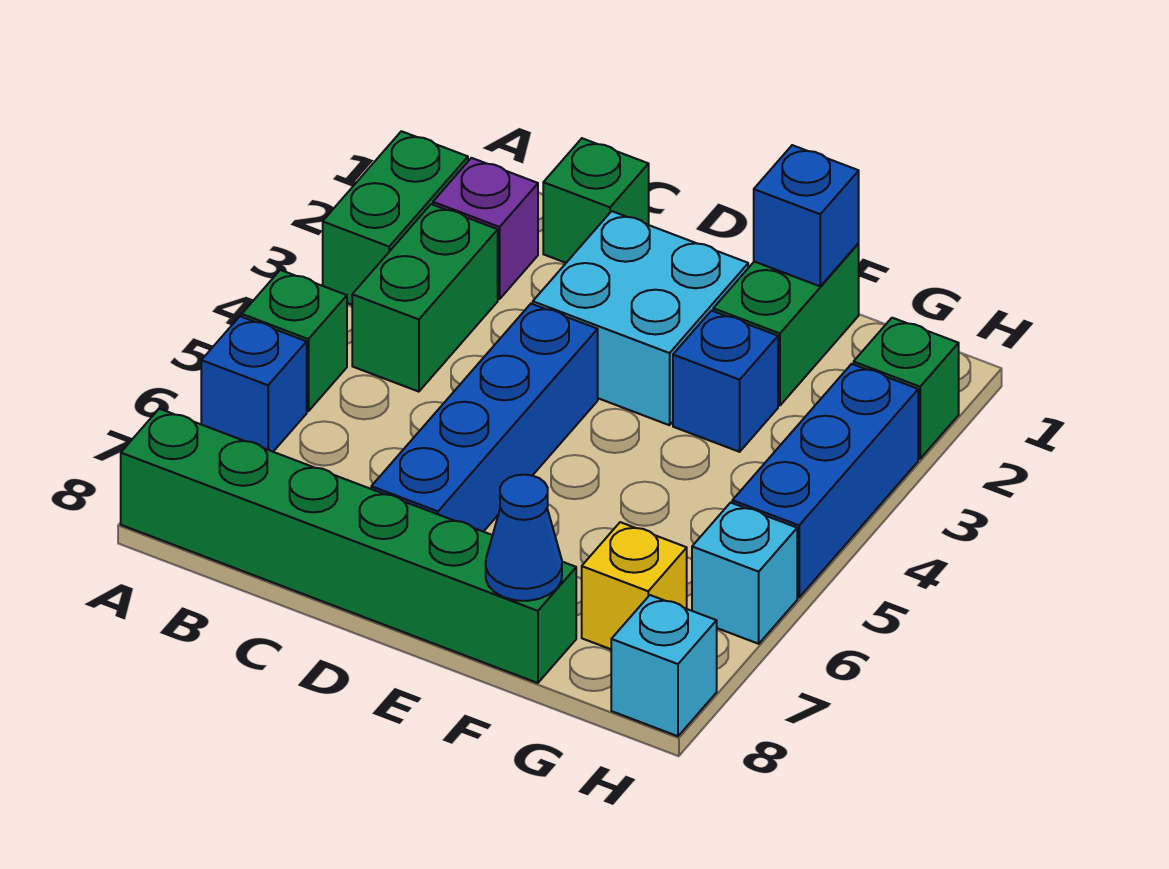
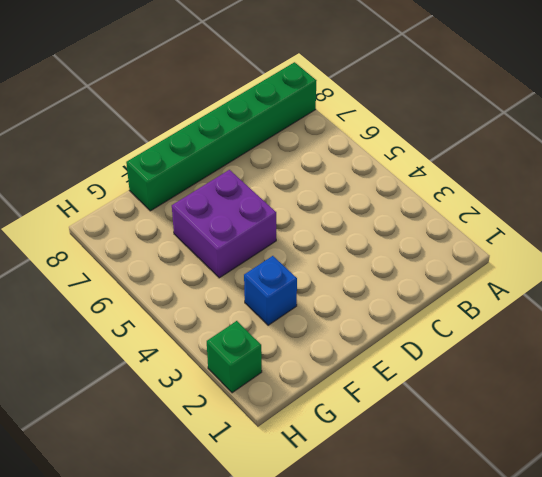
purple 2x2 brick [172,170,276,278] -> none
none -> green 1x2 brick [323,131,468,305]
none -> green 1x1 brick [242,270,347,411]
none -> blue 1x1 brick [201,316,307,452]

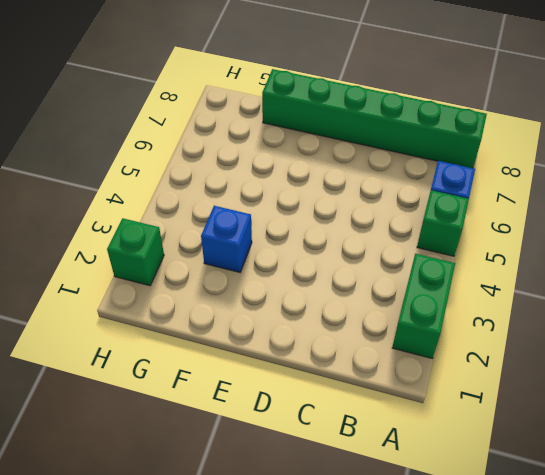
none -> purple 1x1 brick [433,158,538,299]
none -> green 1x2 brick [352,204,498,392]
none -> green 1x1 brick [543,138,649,263]

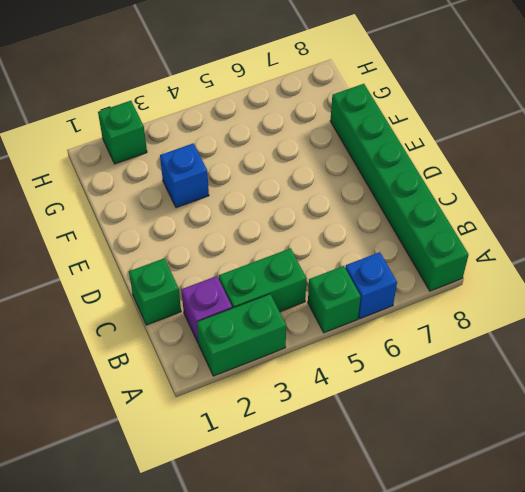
none -> cyan 2x2 brick [533,211,748,425]
none -> blue 1x4 brick [371,304,598,532]
none -> green 1x2 brick [713,244,859,406]

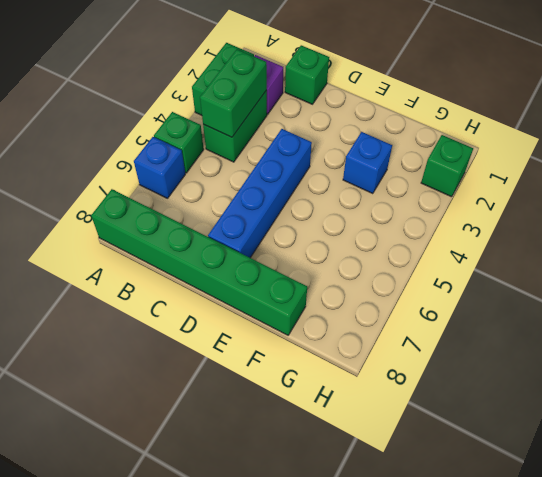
green 1x2 brick [200,49,267,137] -> green 1x2 brick moved to [713,244,859,406]
none -> cyan 2x2 brick [533,211,748,425]
none -> yellow 1x1 brick [582,522,687,649]
none -> blue 1x3 brick [732,364,918,597]

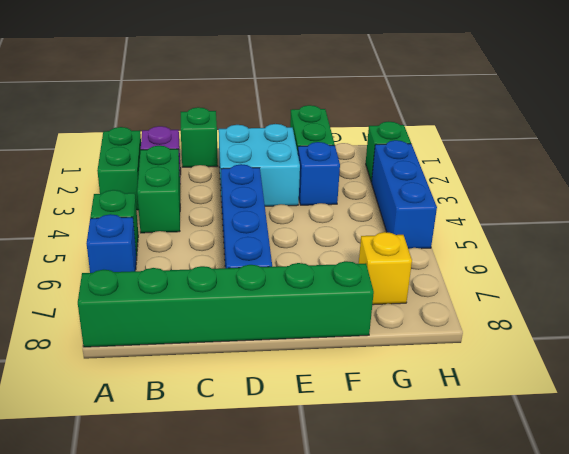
none -> cyan 1x1 brick [692,503,797,644]
none -> cyan 1x1 brick [611,595,717,736]
none -> blue 1x1 brick [754,145,859,286]

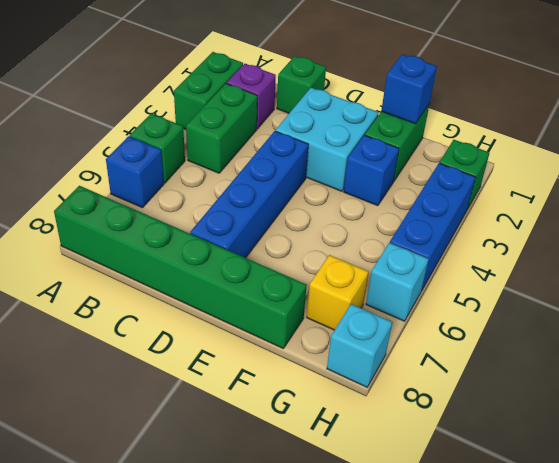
none -> blue 1x1 cone [486,475,562,601]

